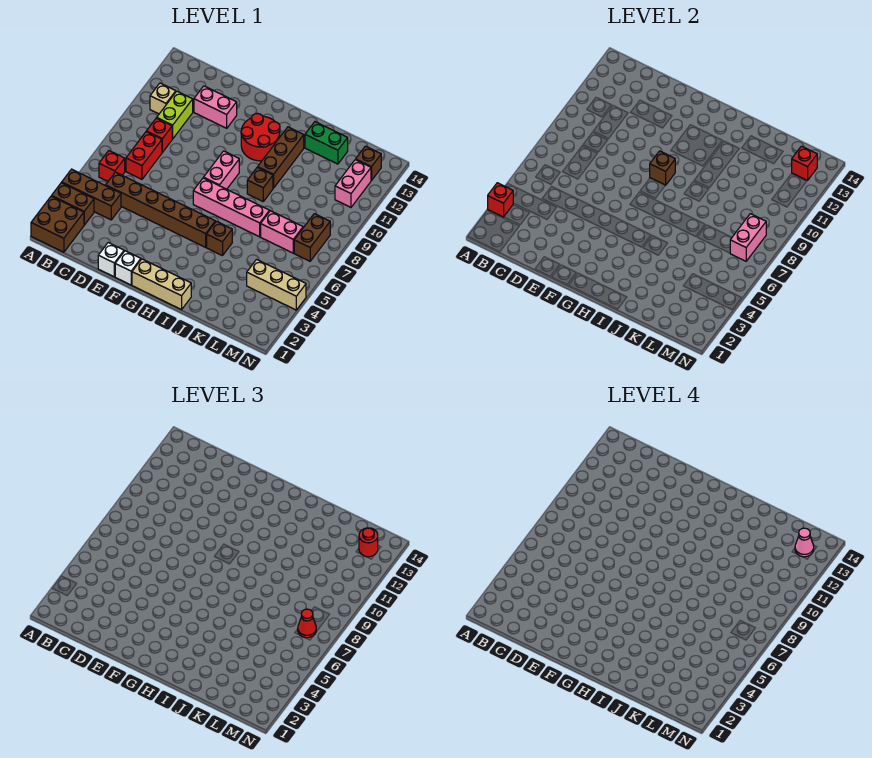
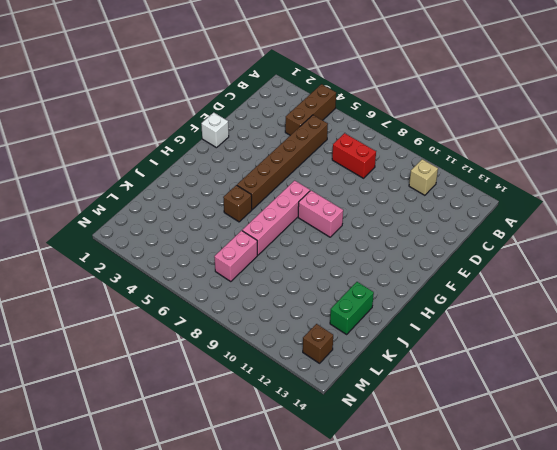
none -> brown 2x2 brick [31,196,84,252]
none -> brown 1x2 brick [52,183,94,225]
none -> red 1x1 brick [99,151,125,181]
none -> red 1x1 brick [146,118,172,152]

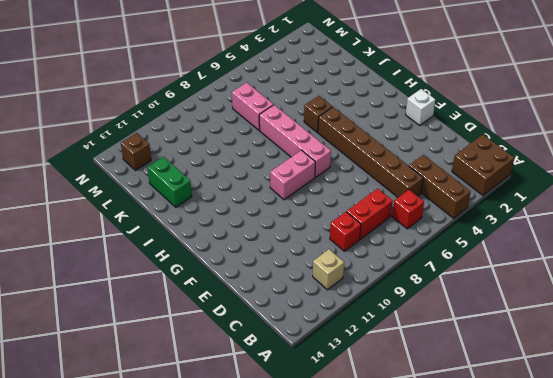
none -> brown 1x2 brick [52,183,94,225]
none -> lime 1x2 brick [157,91,193,139]
none -> pink 1x2 brick [194,86,237,128]
none -> white 1x1 brick [98,243,124,277]

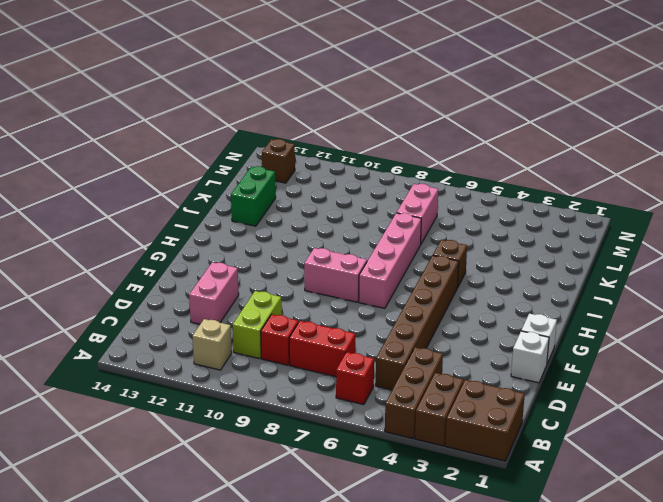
lime 1x2 brick [233,291,282,359] -> lime 1x2 brick turned to [157,91,193,139]
none -> tan 1x3 brick [132,259,191,310]
none -> red 2x2 round brick [241,114,280,161]
none -> brown 1x1 brick [247,167,273,201]
none -> brown 1x3 brick [258,127,304,188]

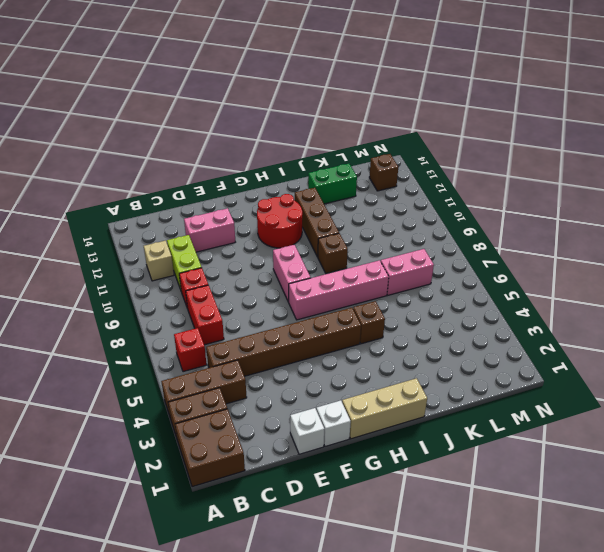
none -> tan 1x3 brick [247,259,306,310]
none -> brown 1x2 brick [294,214,330,261]
none -> pink 1x2 brick [335,160,371,207]
none -> red 1x1 brick [488,183,513,217]

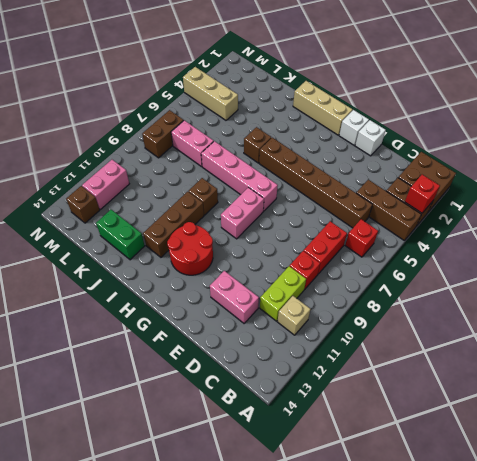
none -> brown 1x1 brick [650,151,675,185]
none -> pink 1x2 brick [730,214,766,261]
none -> red 1x1 brick [792,146,817,180]
none -> red 1x1 cone [298,609,316,638]

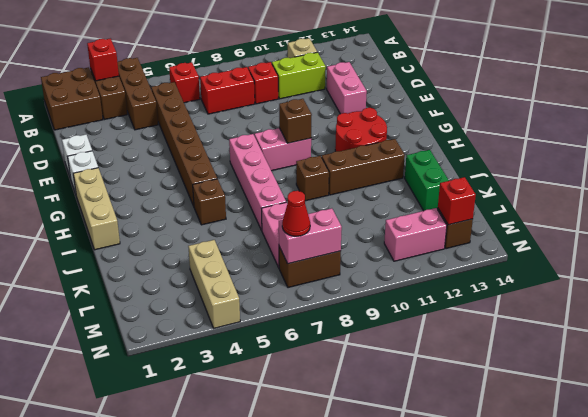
none -> red 1x1 round brick [359,528,378,557]
none -> pink 1x1 cone [795,528,814,557]

